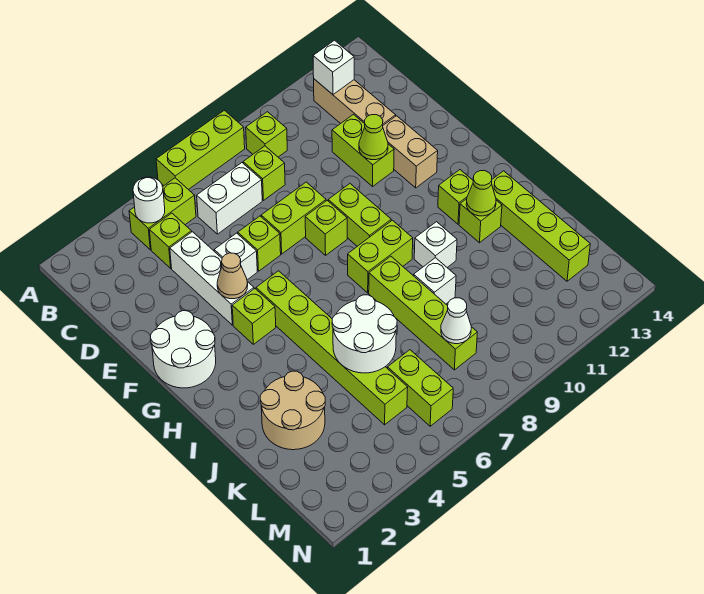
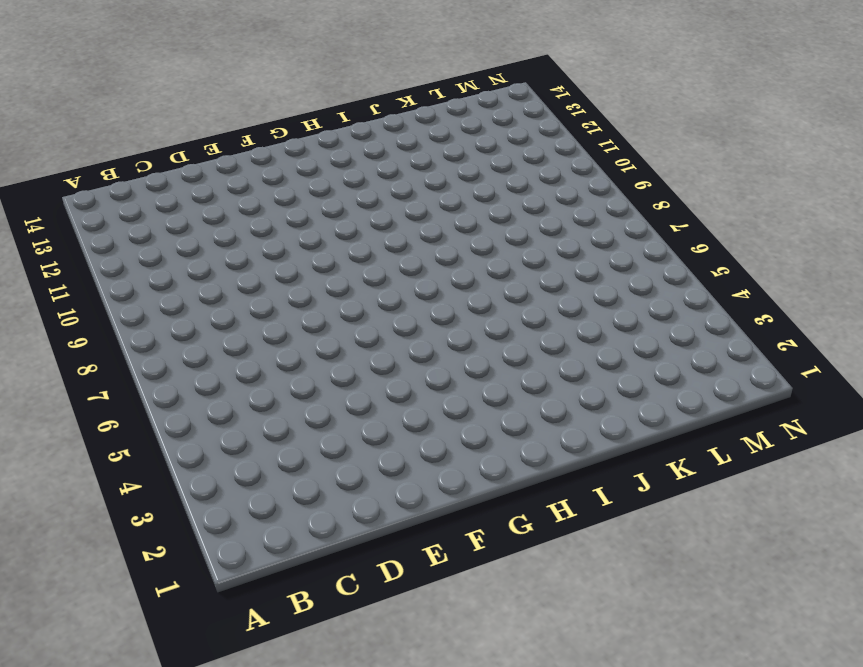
none -> lime 1x3 brick [156,110,245,190]
none -> lime 1x2 brick [129,178,196,250]
none -> lime 1x1 brick [246,112,287,157]
none -> tan 1x3 brick [314,79,396,125]

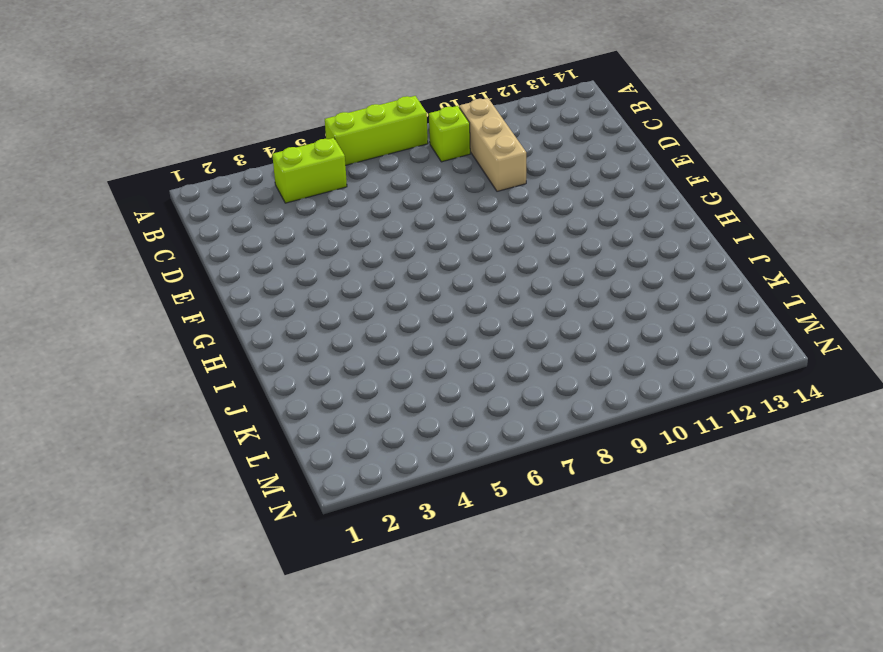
tan 1x3 brick [459,98,526,191] -> tan 1x3 brick moved to [314,79,396,125]
none -> lime 1x1 brick [149,213,192,268]
none -> white 1x2 brick [197,163,262,234]
none -> lime 1x1 brick [243,146,285,200]
none -> white 1x3 brick [170,232,254,325]

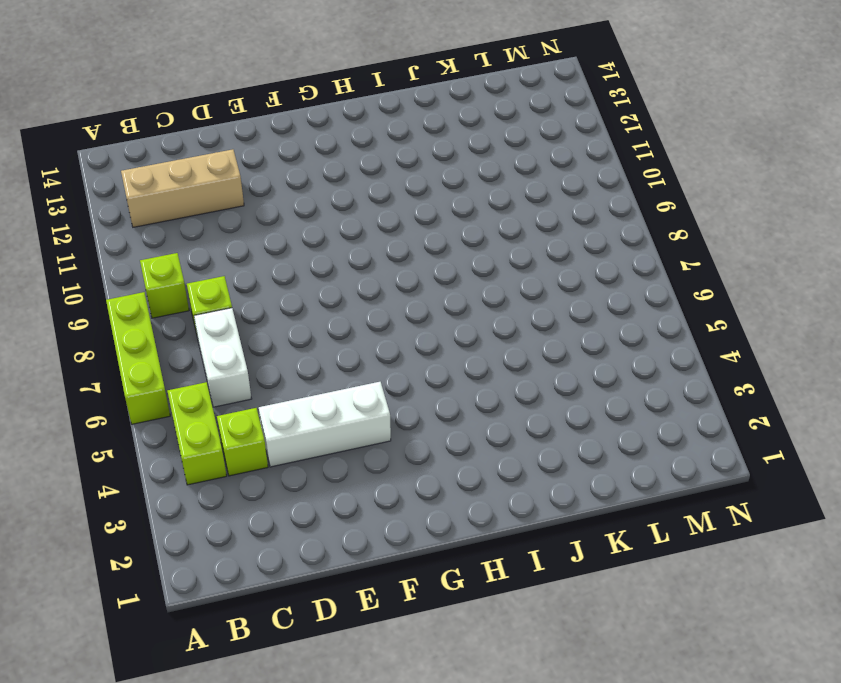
none -> lime 1x2 brick [332,115,394,186]
none -> white 1x1 brick [214,233,257,280]
none -> lime 1x1 brick [238,216,281,271]
none -> lime 1x2 brick [261,182,326,254]

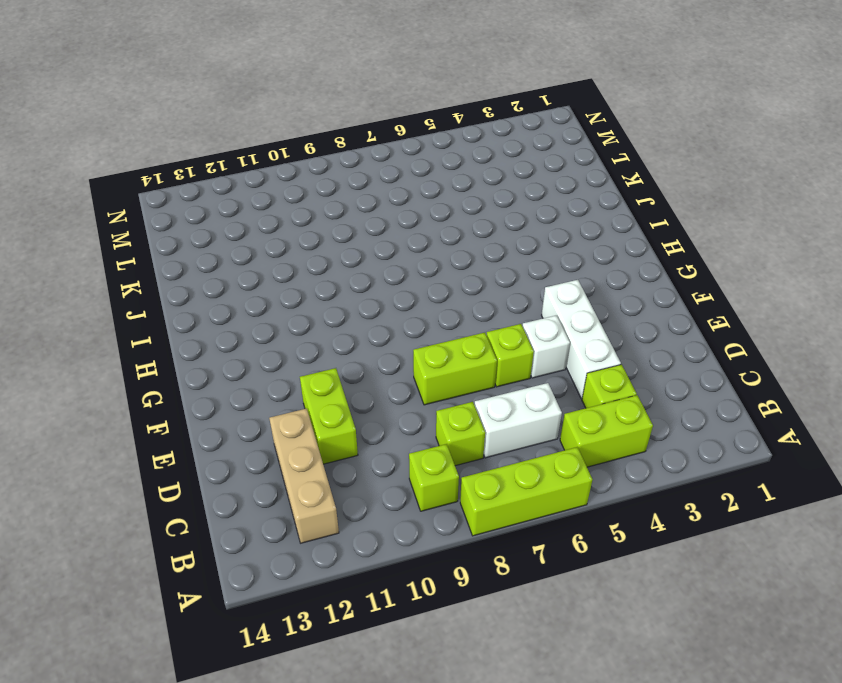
none -> tan 1x2 brick [383,116,438,188]
none -> white 2x2 round brick [151,311,216,388]
none -> lime 1x1 brick [305,201,347,255]
none -> lime 1x2 brick [328,184,391,246]

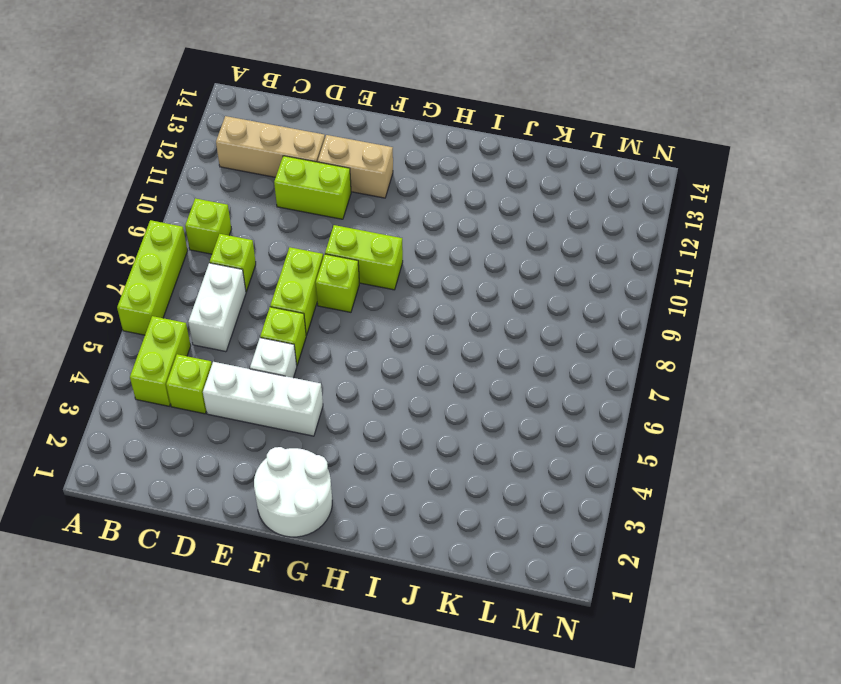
none -> lime 1x1 brick [232,289,276,344]
none -> lime 1x6 brick [256,271,408,425]
none -> lime 1x2 brick [348,220,413,293]
none -> lime 1x1 brick [438,170,473,224]

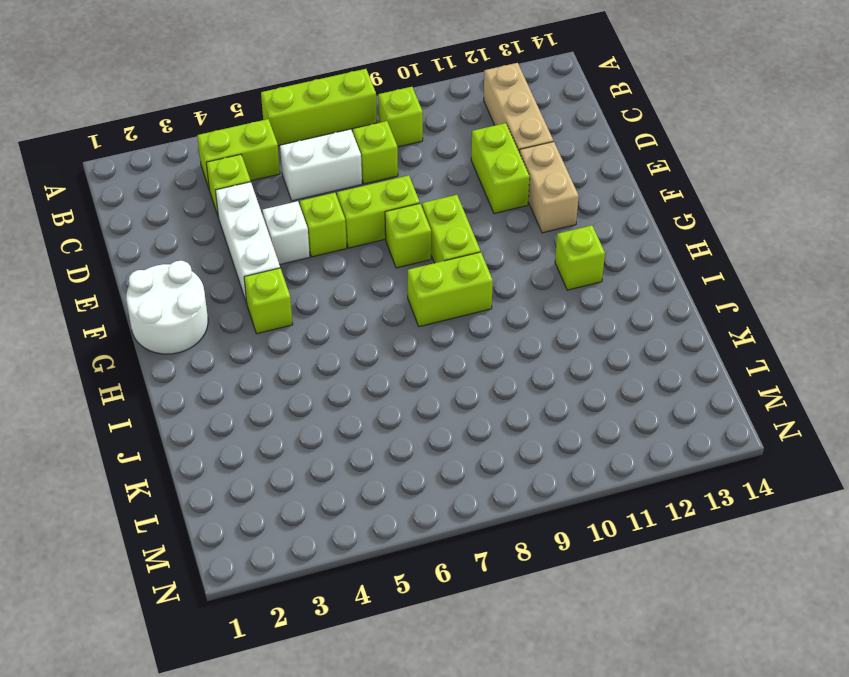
none -> lime 1x6 brick [256,271,408,425]
none -> lime 1x4 brick [369,256,477,370]
none -> white 1x1 brick [414,222,457,267]
none -> lime 1x1 brick [459,199,502,243]

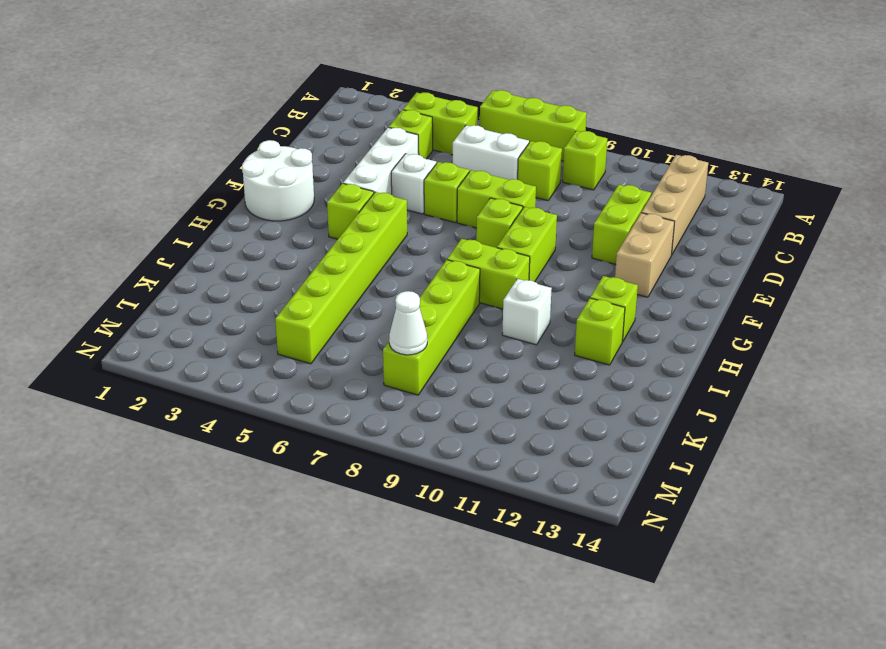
none -> lime 1x4 brick [492,171,590,281]
none -> tan 2x2 round brick [260,371,325,450]
none -> white 1x1 brick [414,258,456,304]
none -> lime 1x2 brick [388,350,453,426]

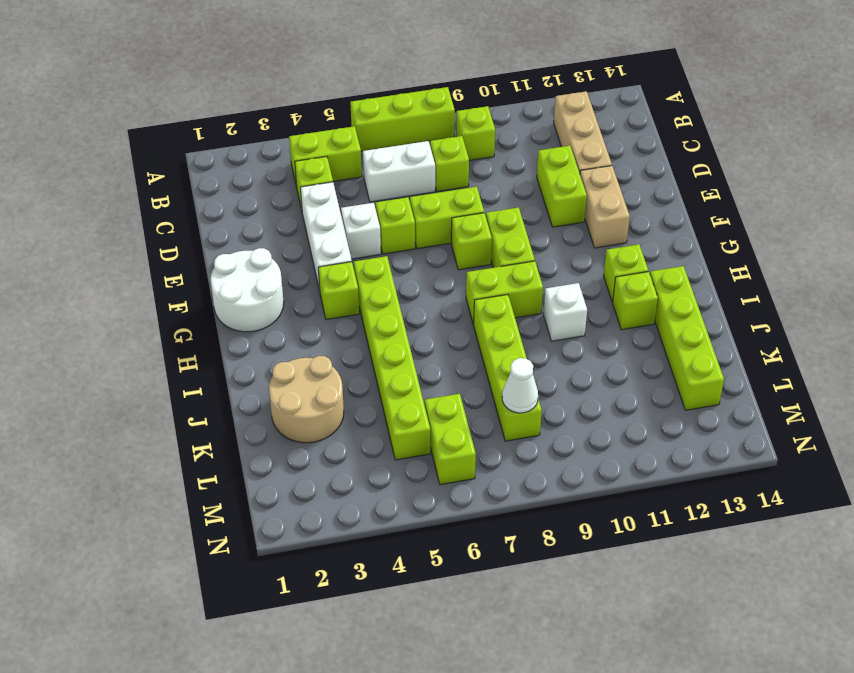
none -> white 1x1 brick [414,258,456,304]
none -> white 1x1 round brick [133,177,165,223]
none -> white 1x1 brick [313,40,354,94]
none -> lime 1x1 cone [359,115,388,160]

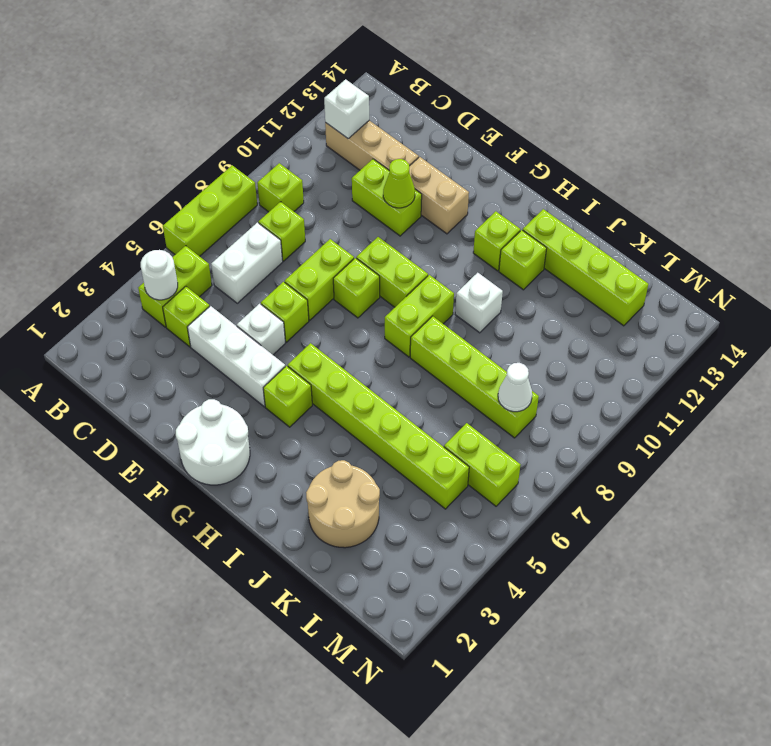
none -> white 1x1 brick [414,258,456,304]
none -> tan 1x1 cone [217,253,248,299]
none -> lime 1x1 cone [466,171,496,216]
none -> white 2x2 round brick [332,295,397,373]

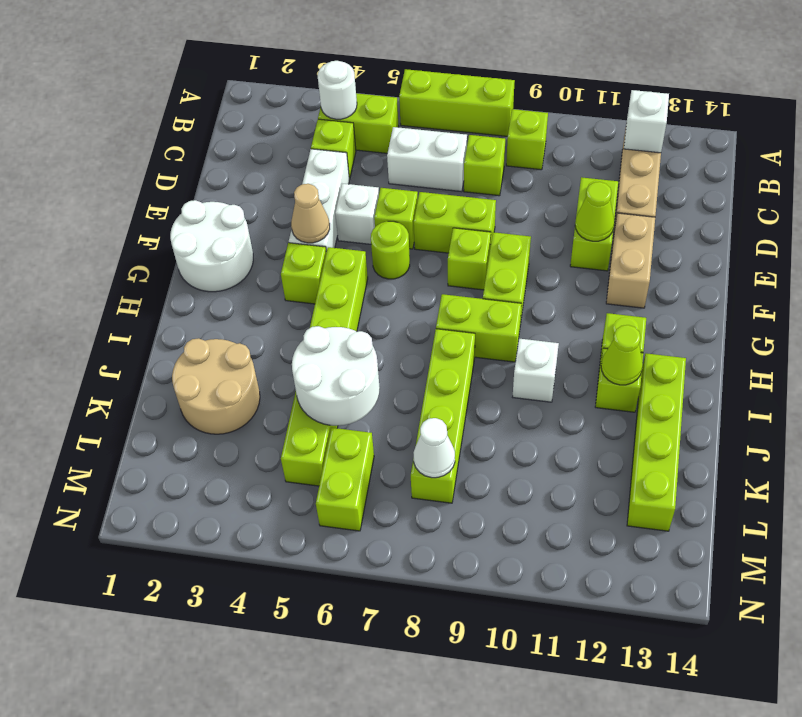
lime 1x1 round brick [371,221,410,279] -> none
none -> white 1x1 brick [414,258,456,304]

